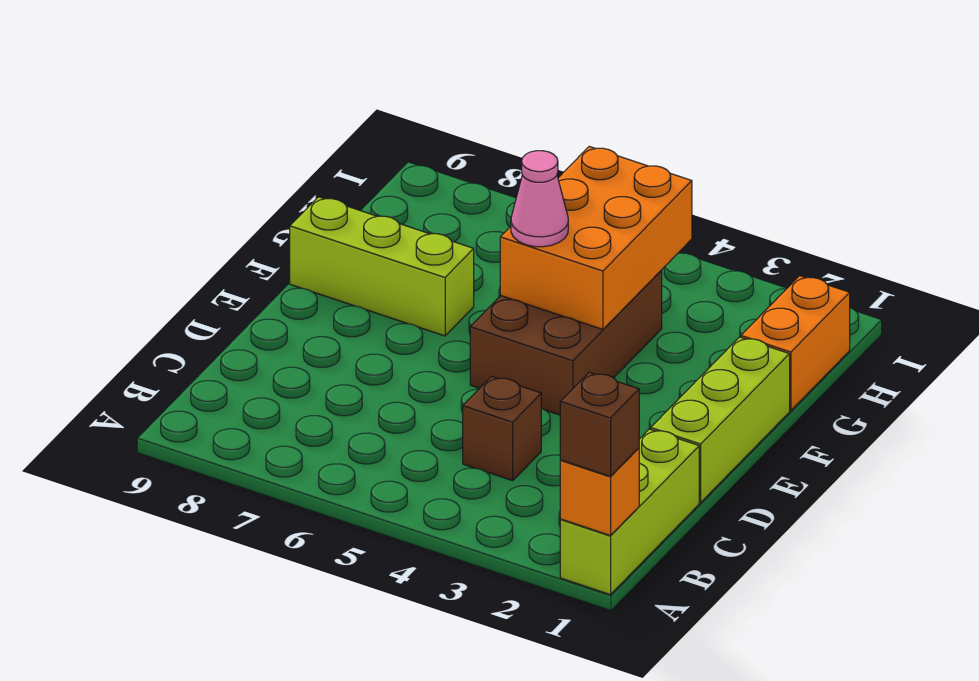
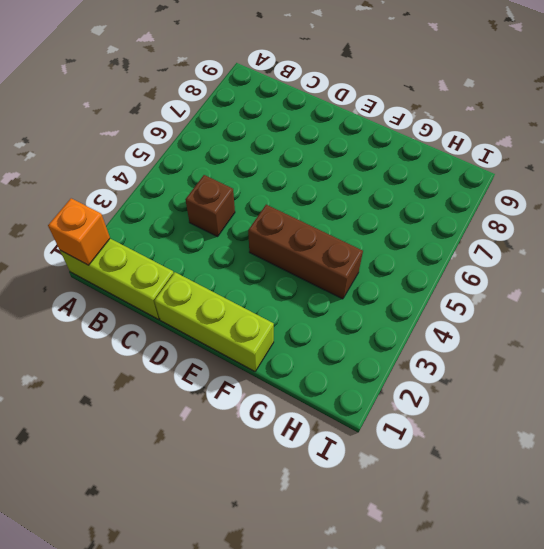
brown 1x3 brick [248,205,363,299] -> brown 2x3 brick [470,271,662,415]
none -> lime 1x3 brick [290,197,474,336]
none -> orange 1x2 brick [741,276,850,411]

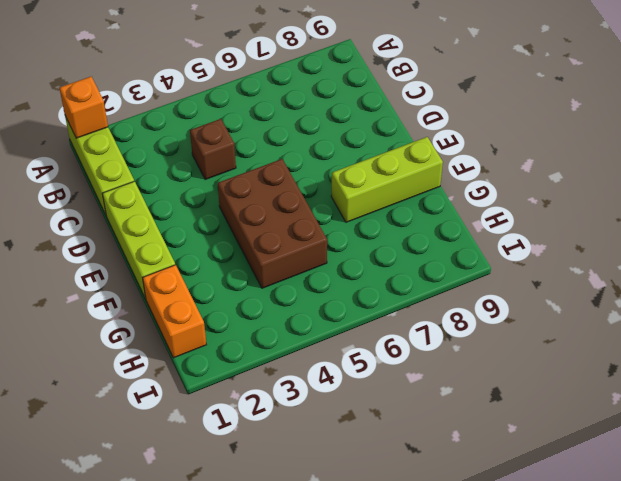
none -> orange 2x3 brick [500,146,692,329]
none -> brown 1x1 brick [560,372,639,476]

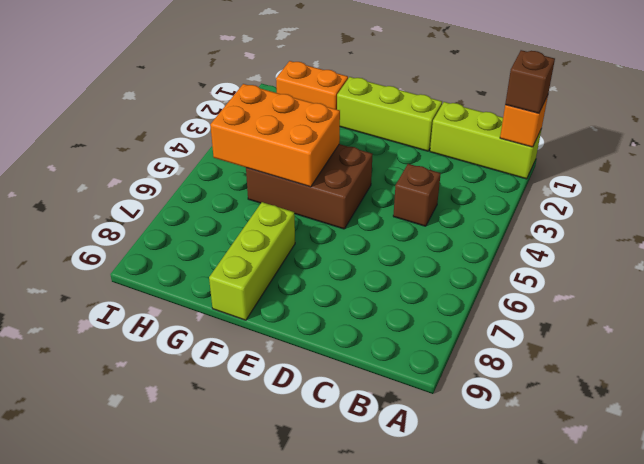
none -> pink 1x1 cone [511,151,568,247]

